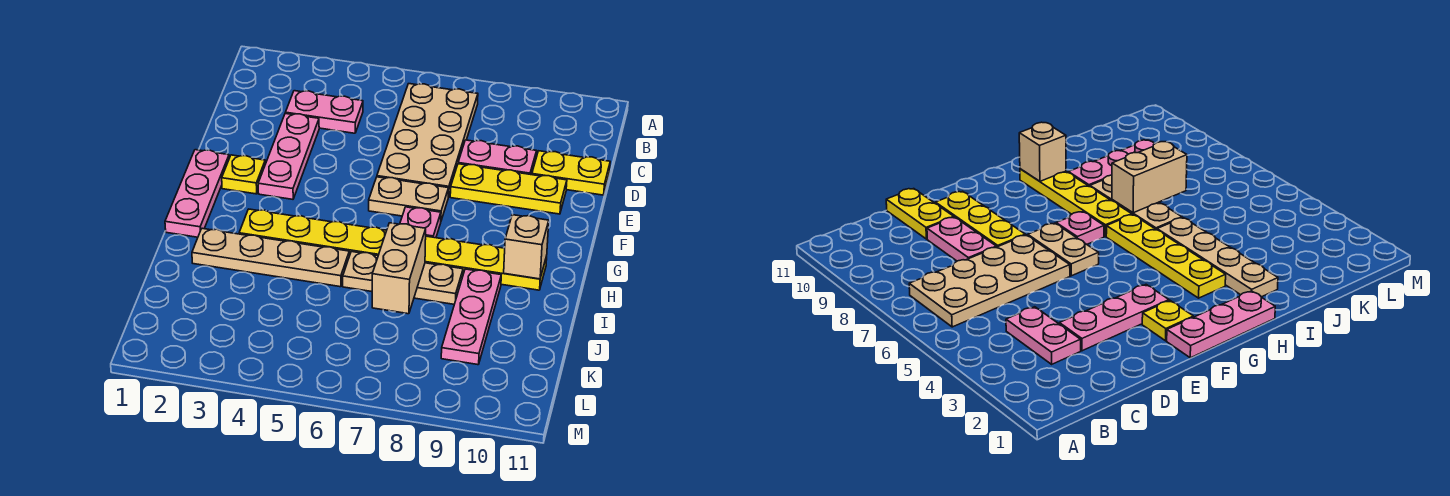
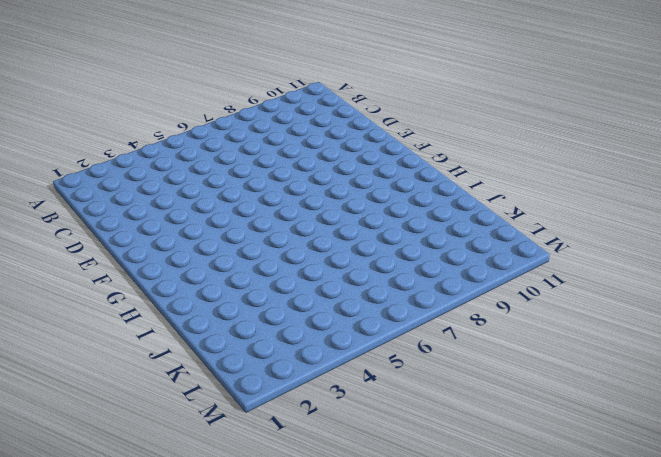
none -> tan 2x4 plate [377,84,478,197]
none -> pink 1x2 plate [285,91,363,133]
none -> pink 1x3 plate [258,113,319,199]

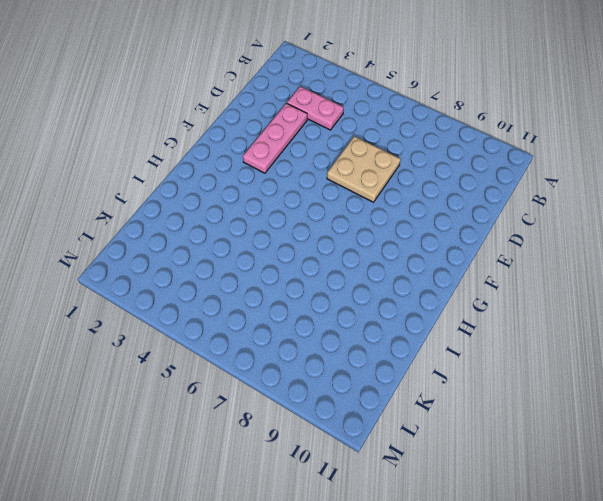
tan 2x2 plate [327,136,400,202] -> tan 2x4 plate [377,84,478,197]
none -> pink 1x2 plate [458,140,537,175]
none -> yellow 1x2 plate [532,151,610,195]
none -> yellow 1x3 plate [450,164,567,214]

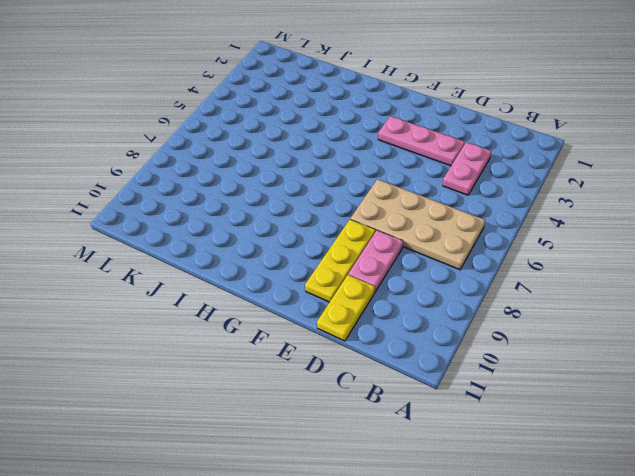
none -> pink 1x3 plate [165,150,229,237]
none -> yellow 1x1 plate [222,155,265,194]
none -> tan 1x2 plate [369,177,449,220]

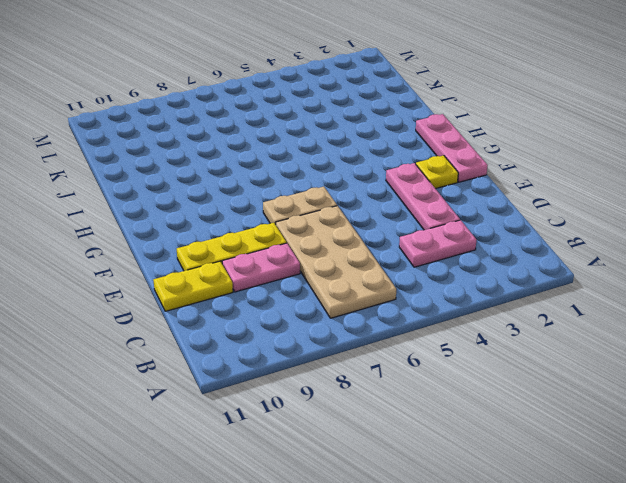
none -> pink 1x1 plate [400,207,441,238]
none -> yellow 1x4 plate [239,209,387,256]
none -> yellow 1x4 plate [425,236,547,290]

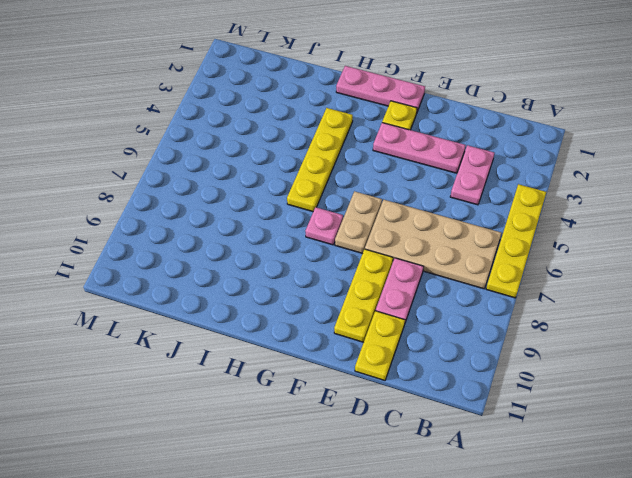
yellow 1x4 plate [486,184,546,298] -> yellow 1x4 plate moved to [425,236,547,290]
none -> tan 1x4 plate [192,228,349,287]
none -> tan 1x3 plate [343,252,463,304]
none -> pink 1x3 plate [441,269,501,365]

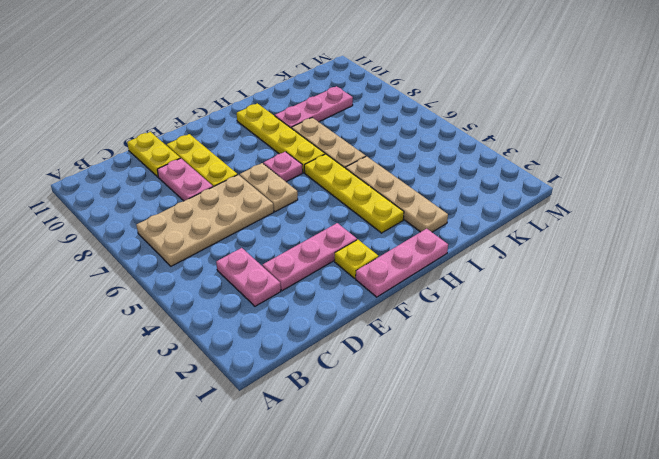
none -> tan 1x1 brick [504,215,549,279]
none -> tan 1x2 brick [372,223,426,314]

